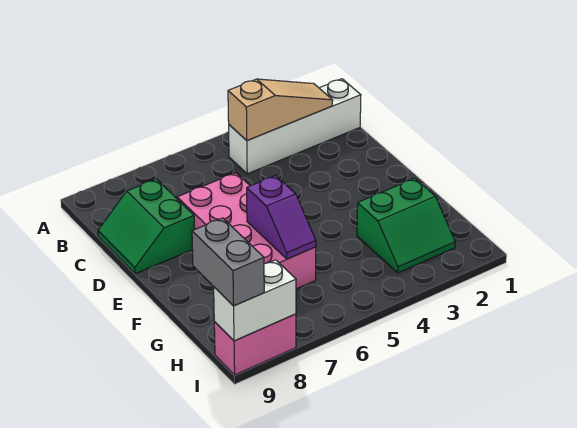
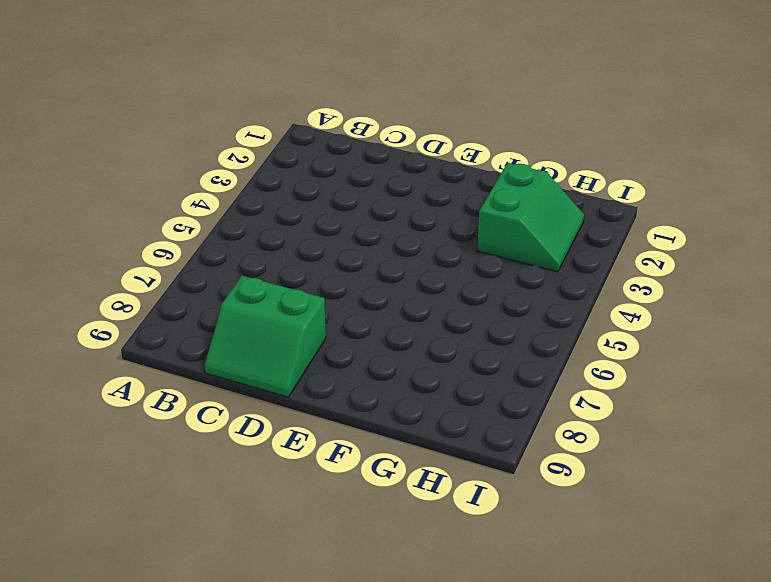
none -> white 1x4 brick [229,79,361,174]
none -> pink 2x4 brick [177,173,316,289]

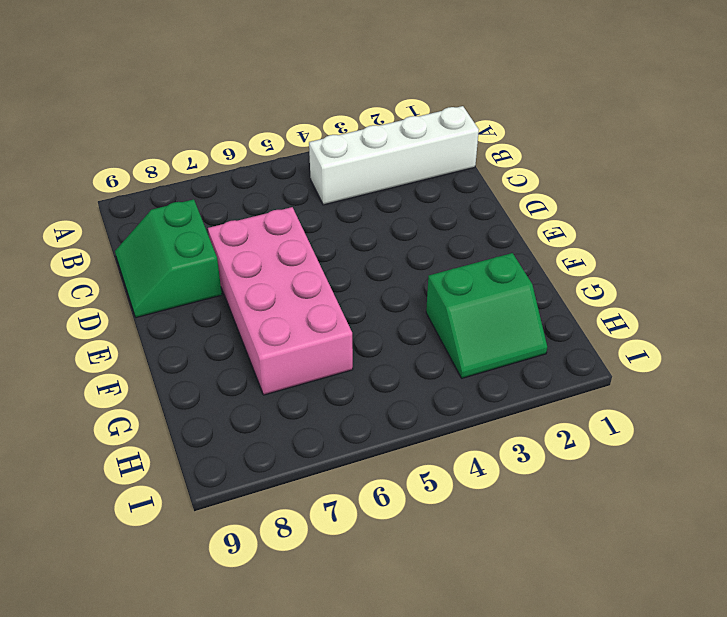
none -> pink 1x2 brick [214,314,296,375]
none -> tan 1x3 slope [228,79,333,141]

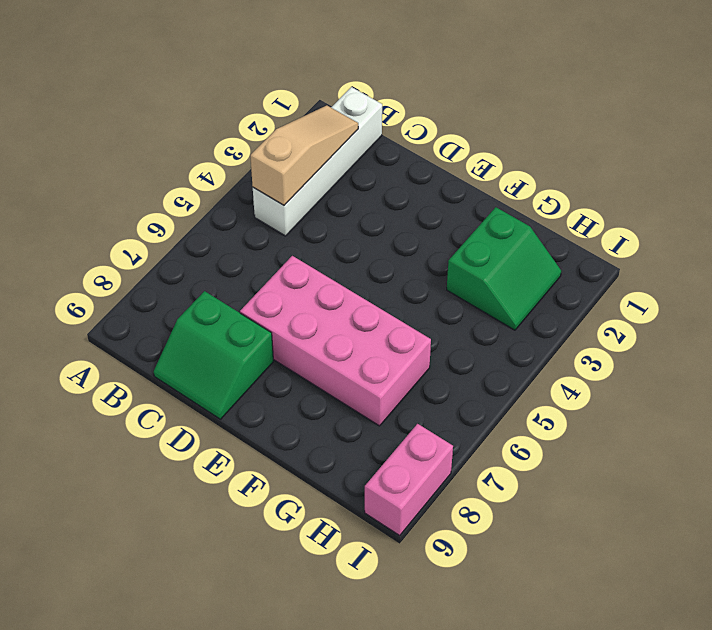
none -> purple 1x2 slope [247,175,316,259]
none -> white 1x2 brick [214,260,296,341]

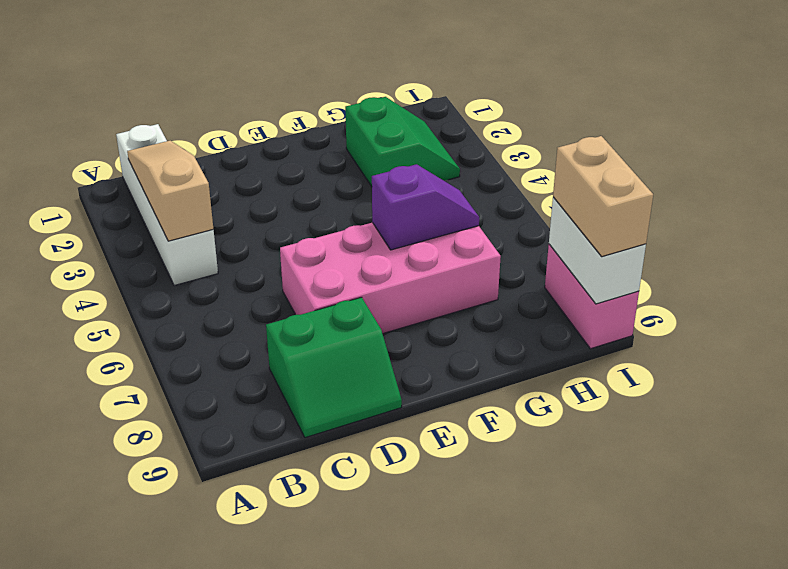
tan 1x2 brick [553,136,653,257] -> grey 1x2 brick [192,218,264,306]

